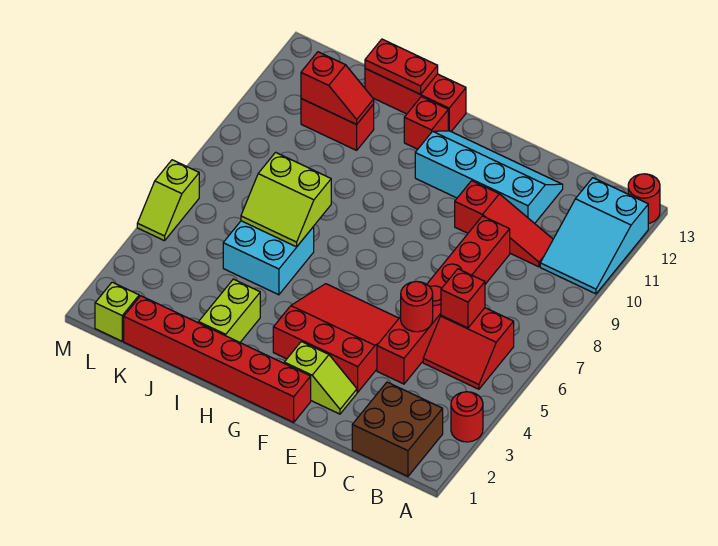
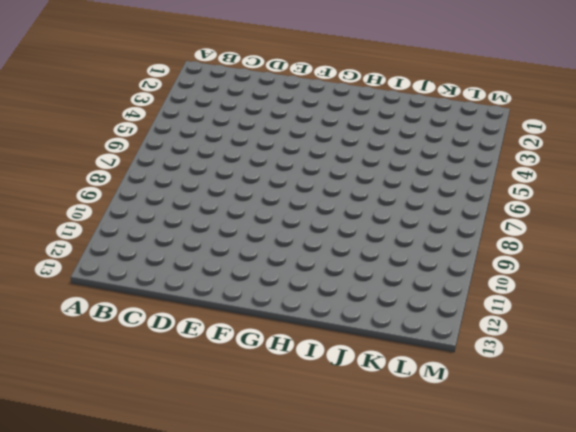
none -> red 1x1 round brick [451,392,483,442]
none -> cyan 2x3 slope [540,178,648,294]
none -> red 1x1 round brick [628,174,660,223]

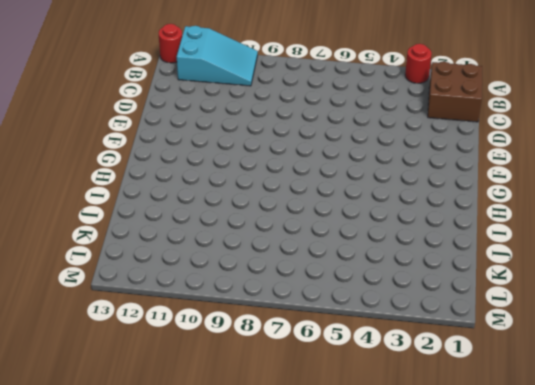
none -> red 2x2 slope [423,308,514,389]
none -> red 1x3 slope [455,181,553,267]
none -> red 1x6 brick [377,216,510,384]

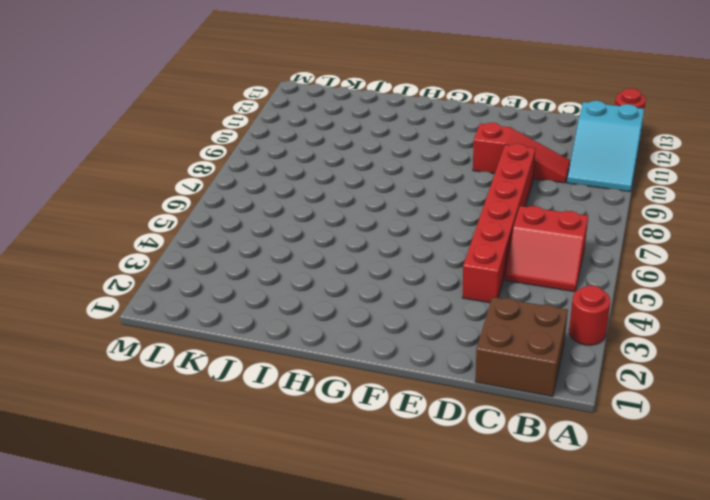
none -> cyan 2x4 slope [415,131,563,223]
none -> lime 1x2 slope [284,342,357,414]
none -> red 3x3 slope [273,284,399,392]

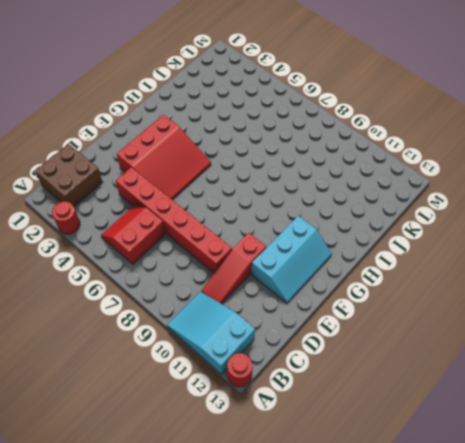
cyan 2x3 slope [251,216,332,303] -> cyan 2x4 slope [415,131,563,223]
none -> lime 1x2 slope [284,342,357,414]
none -> red 1x6 brick [124,296,311,422]
none -> red 1x1 brick [404,97,448,149]

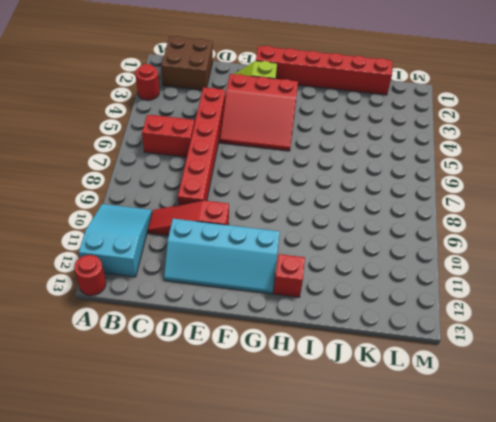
none -> red 1x3 brick [365,69,466,131]
none -> lime 1x2 brick [199,279,260,342]
none -> cyan 2x2 brick [223,221,314,295]

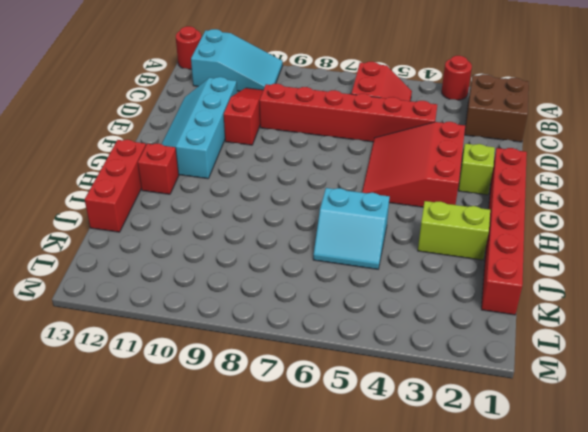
cyan 2x2 slope [313,188,389,269] -> cyan 2x2 brick [223,221,314,295]
none -> red 1x2 brick [301,99,374,150]
none -> lime 1x1 brick [95,282,139,341]
none -> lime 1x2 slope [137,160,199,241]

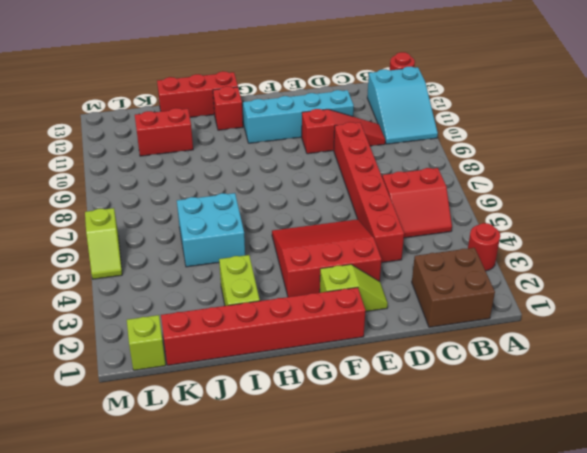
none -> red 1x1 brick [441,269,485,328]
none -> red 1x1 round brick [401,282,433,332]
none -> lime 2x2 slope [241,152,331,247]

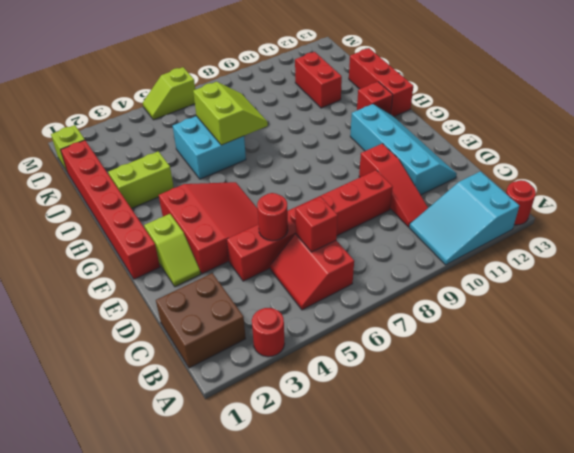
lime 2x2 slope [193,82,268,145] -> lime 2x2 slope turned to [241,152,331,247]
none -> red 1x2 plate [365,39,438,94]
none -> red 1x2 slope [301,52,374,124]

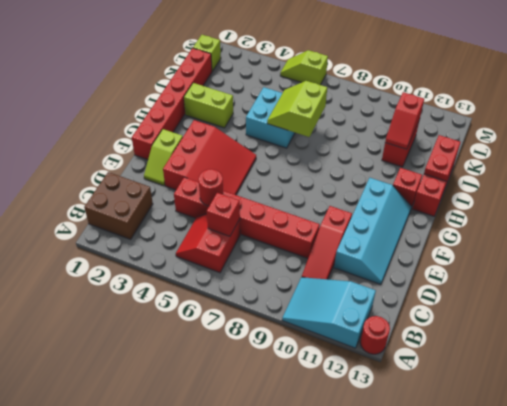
none -> red 1x1 round brick [451,392,483,442]

